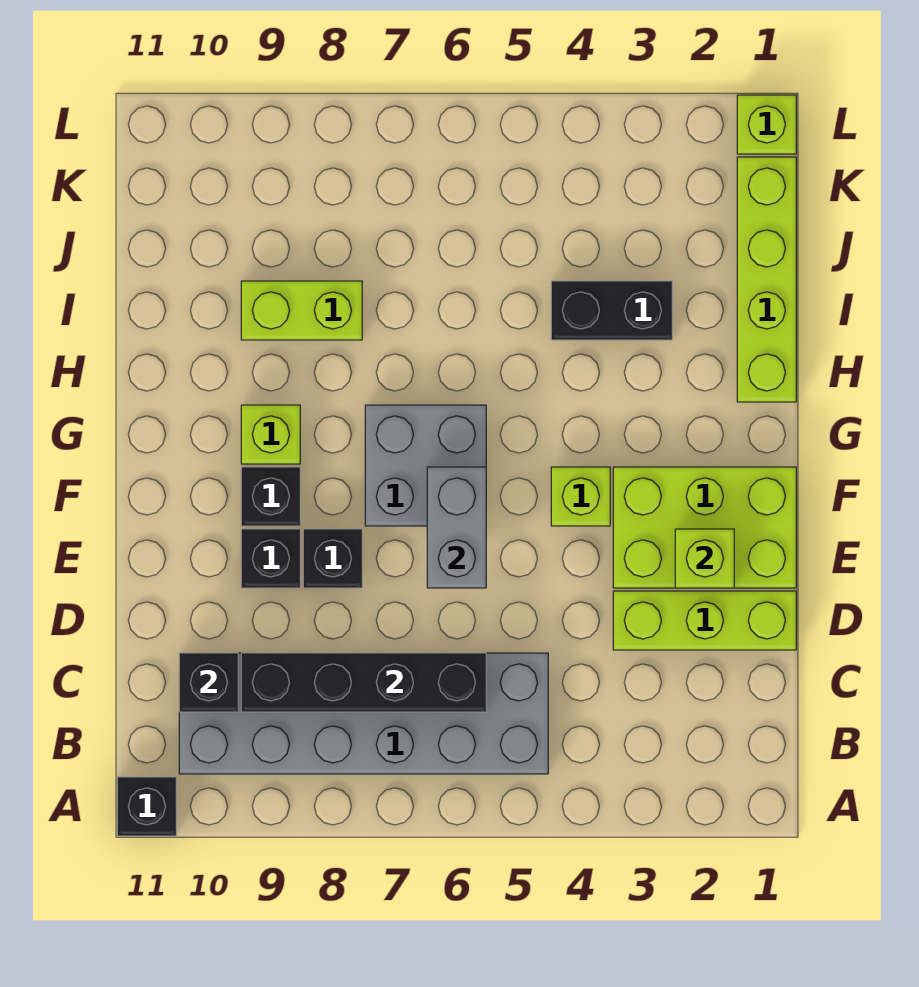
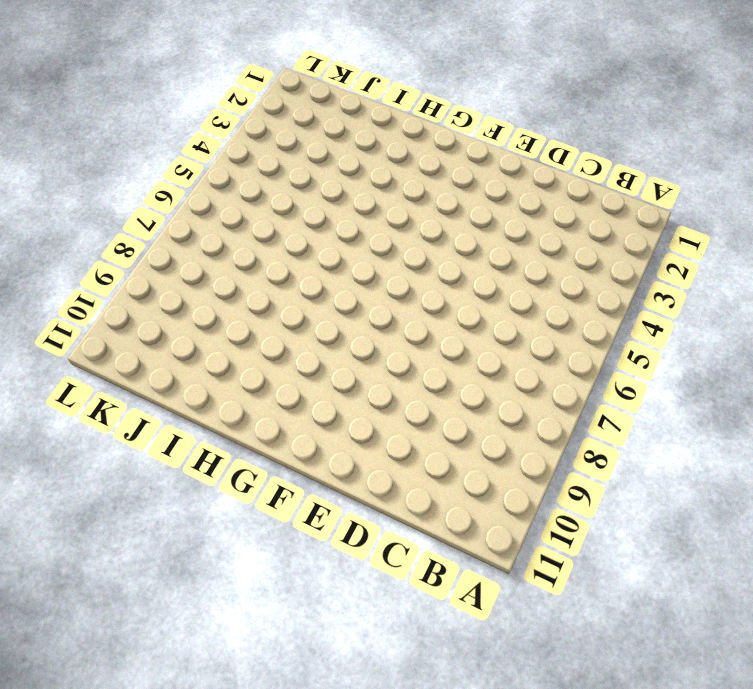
none -> black 1x1 brick [117,777,176,836]
none -> grey 2x6 brick [179,653,548,774]
none -> lime 1x3 brick [613,591,796,650]

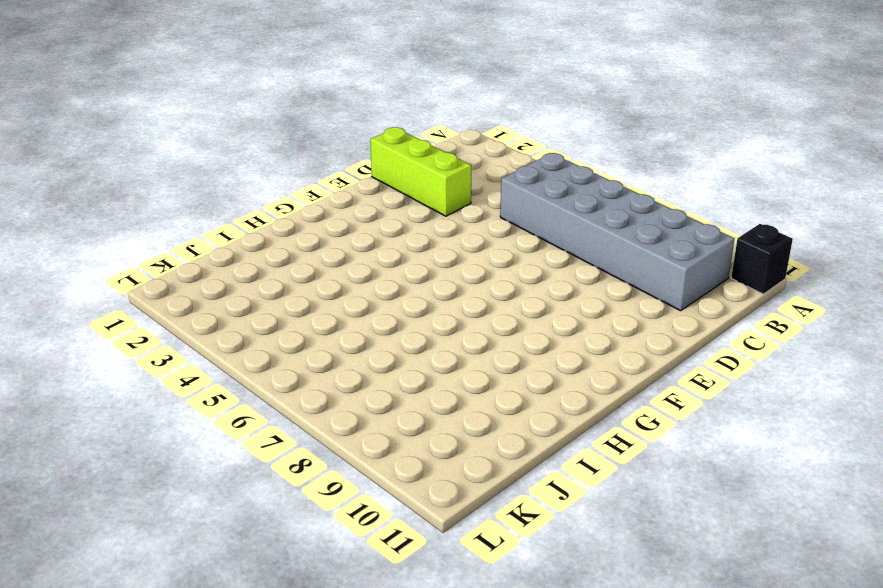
none -> lime 2x3 brick [613,467,796,588]
none -> black 1x1 brick [303,529,362,588]
none -> black 1x1 brick [241,529,300,588]

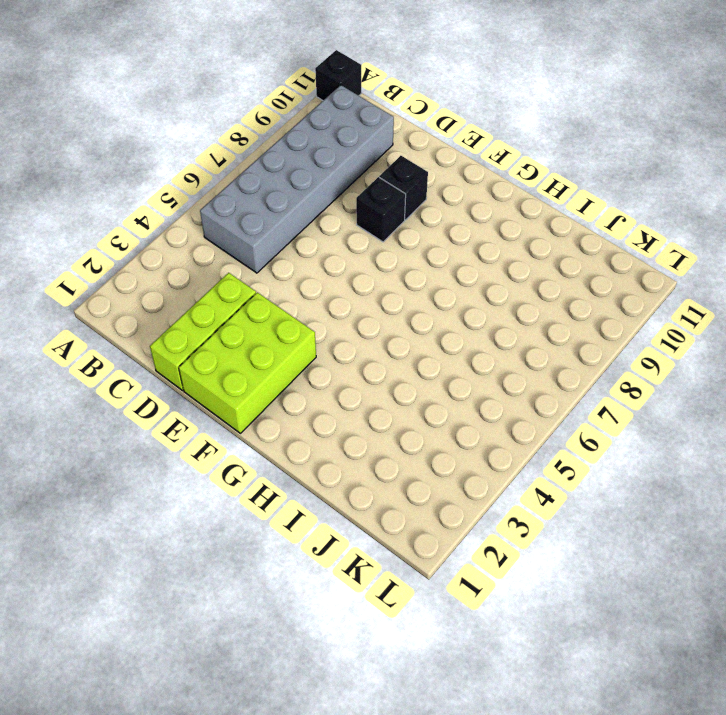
none -> lime 1x1 brick [551,467,610,526]
none -> grey 2x2 brick [365,405,486,526]
none -> black 1x1 brick [241,467,300,526]

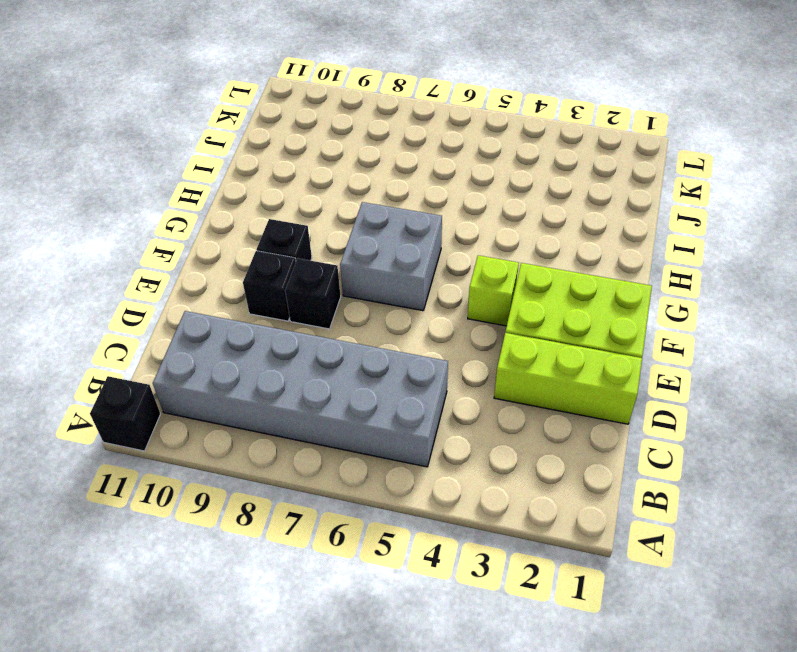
none -> lime 1x1 brick [241,405,300,464]
none -> lime 1x4 brick [737,157,796,402]
none -> black 1x2 brick [551,281,672,340]

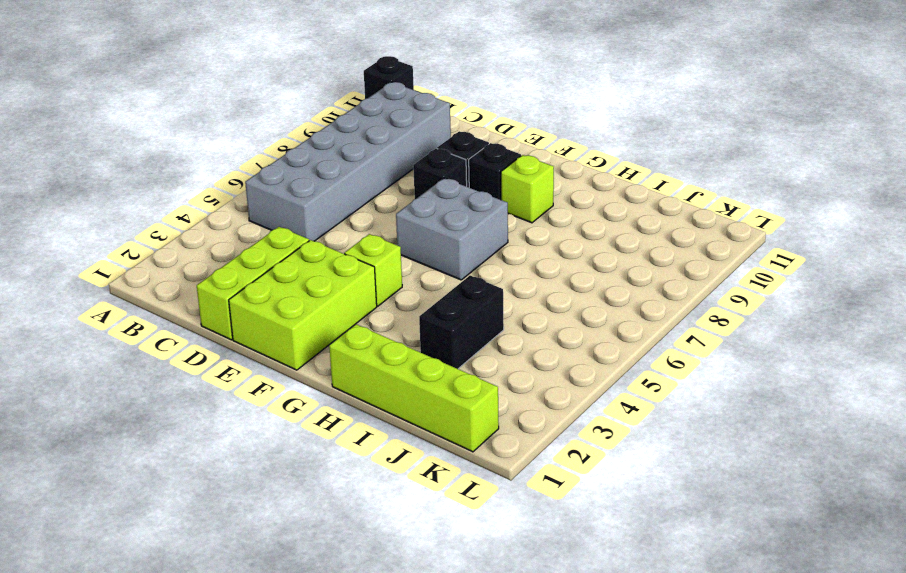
none -> lime 1x2 brick [241,281,362,340]
none -> lime 1x1 brick [737,95,796,154]
none -> black 1x4 brick [241,653,486,712]

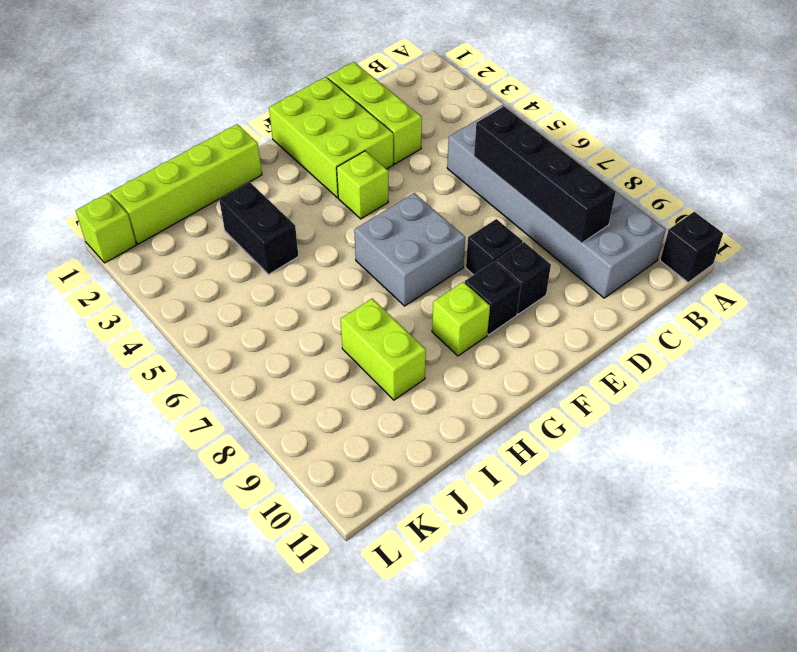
none -> black 1x1 brick [179,653,238,712]
none -> lime 1x1 brick [675,529,734,588]
none -> grey 1x2 brick [427,467,486,588]

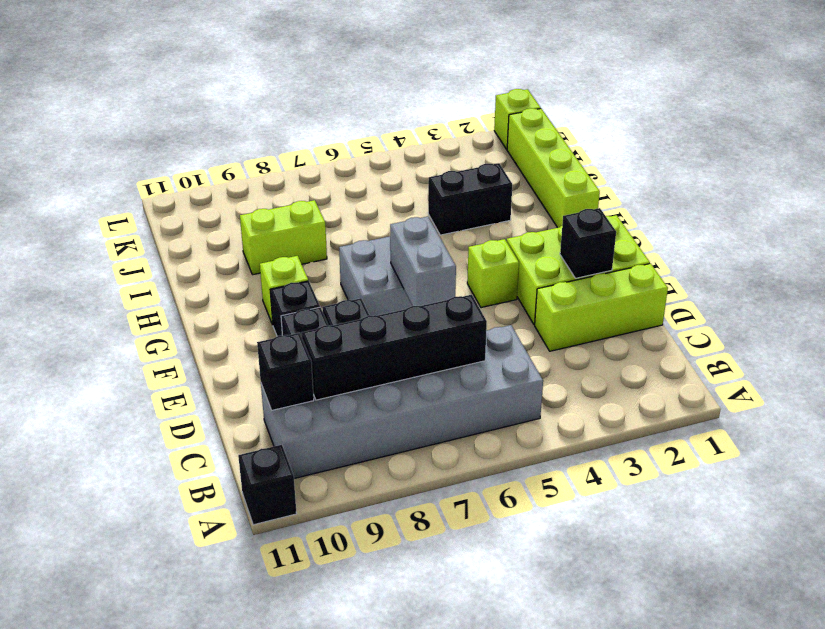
black 1x1 brick [560,208,616,278] -> lime 1x1 brick [675,529,734,588]

